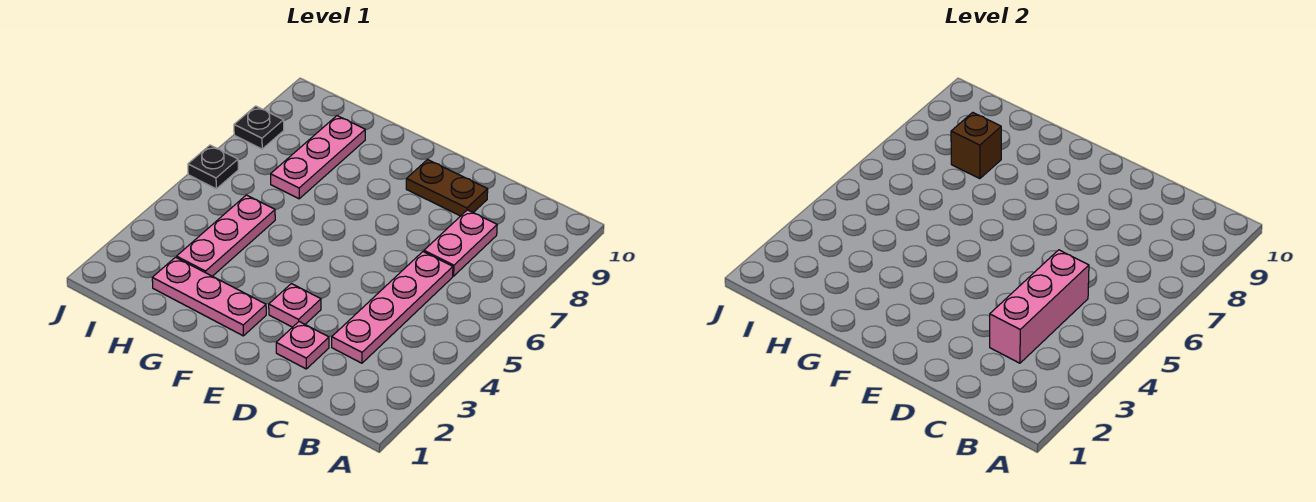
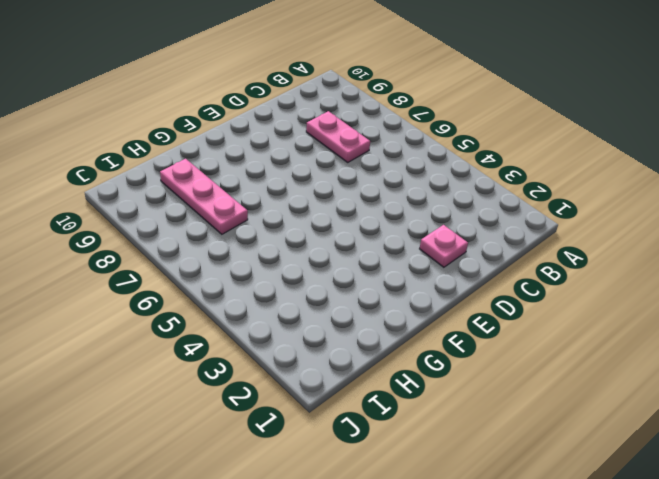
none -> pink 1x4 plate [332,252,453,363]
none -> brown 1x2 plate [406,160,488,216]
none -> pink 1x1 plate [269,284,321,327]

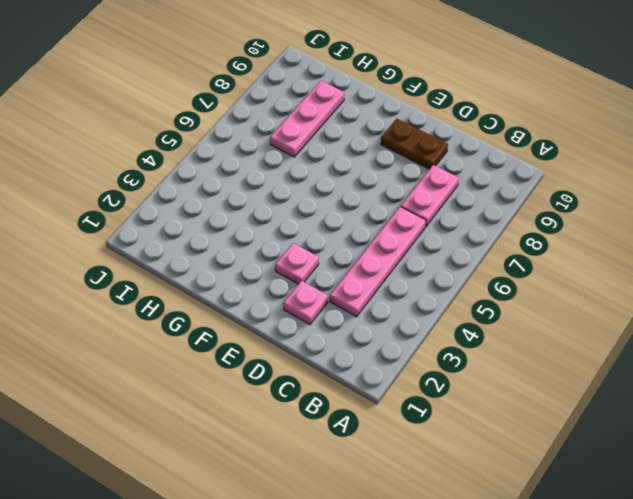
none -> pink 1x3 plate [152,257,266,336]
none -> pink 1x3 plate [177,195,275,276]
none -> black 1x1 plate [188,145,238,189]

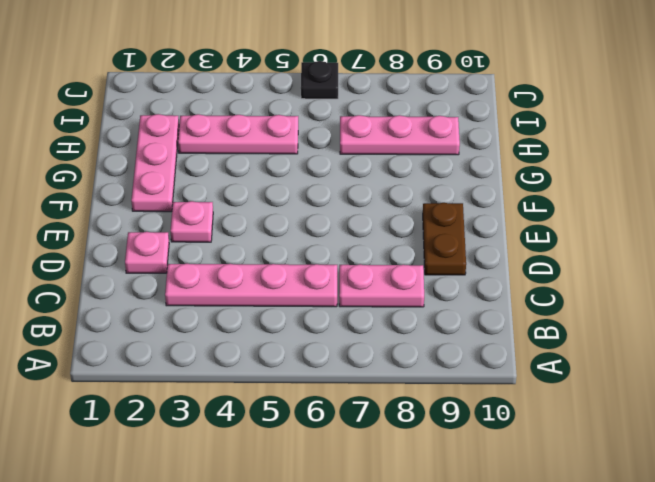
none -> black 1x1 plate [234,106,284,149]
none -> pink 1x3 brick [990,250,1089,363]
none -> brown 1x1 brick [951,112,1001,179]

